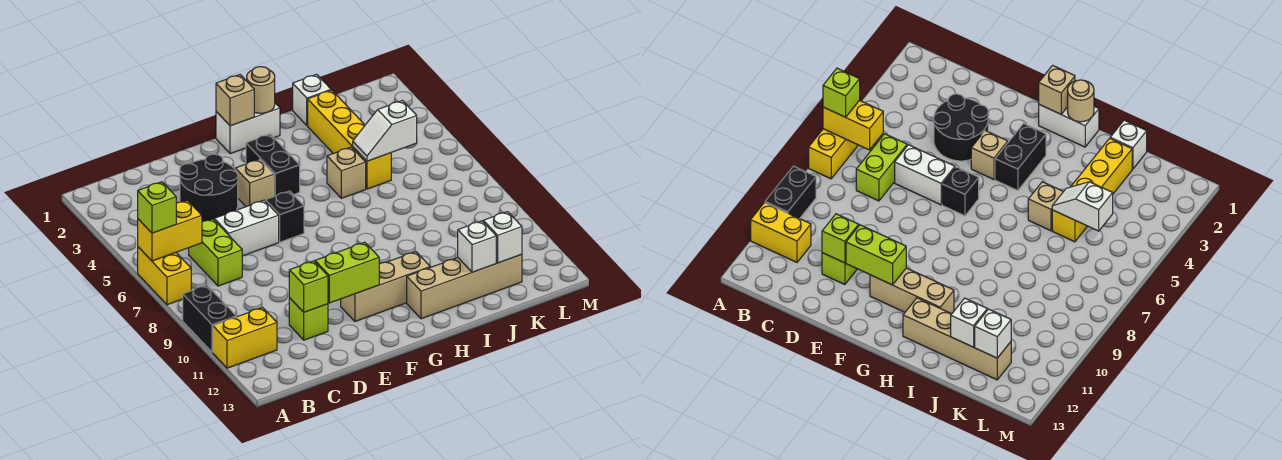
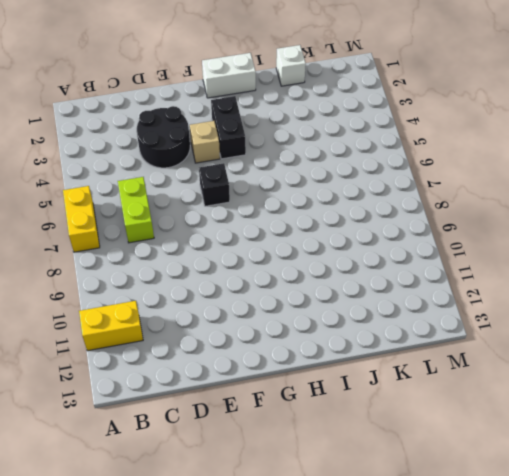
none -> black 1x2 brick [183,285,236,352]
none -> white 1x2 brick [214,200,279,256]
none -> lime 1x1 brick [289,298,328,340]

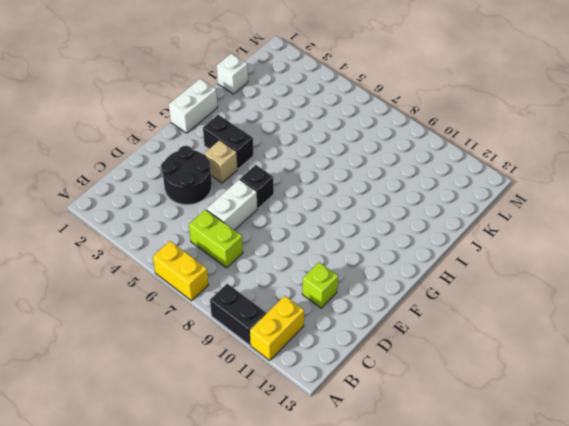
none -> tan 1x3 brick [341,252,430,321]
none -> tan 1x4 brick [407,254,522,319]
none -> tan 1x1 brick [327,147,366,198]

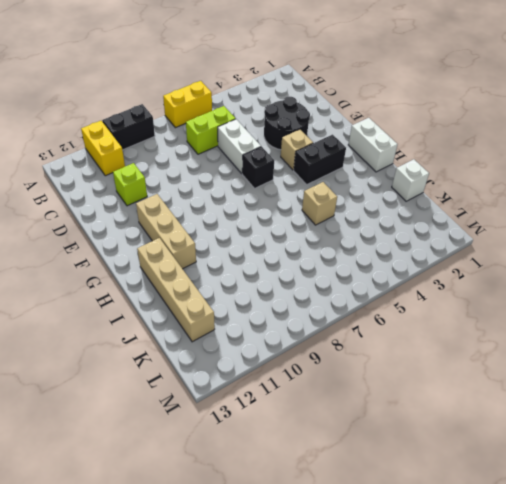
none -> yellow 1x4 brick [308,90,391,189]
none -> yellow 1x2 brick [138,200,202,261]
none -> lime 1x1 brick [289,261,328,312]

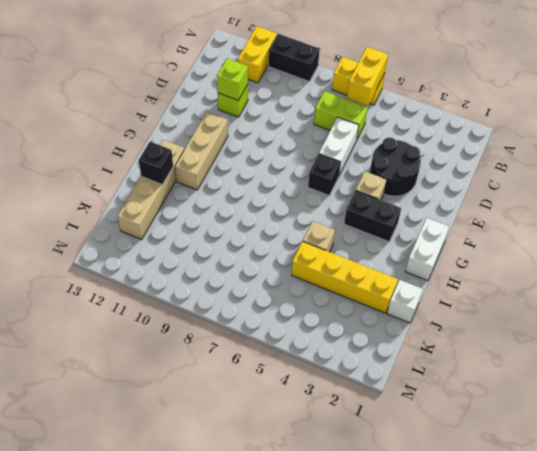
black 1x1 brick [139,142,173,185] -> none
none -> lime 1x2 brick [315,242,379,303]
none -> tan 1x1 brick [216,75,254,126]
none -> tan 1x1 round brick [247,67,275,113]

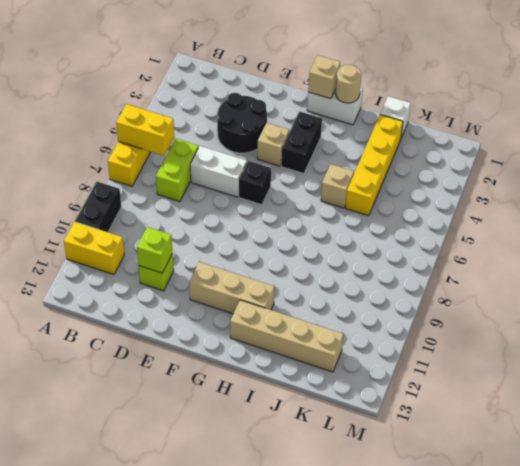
none -> lime 1x2 brick [315,242,379,303]
none -> white 1x2 slope [353,101,417,161]
none -> white 1x1 brick [458,221,496,272]

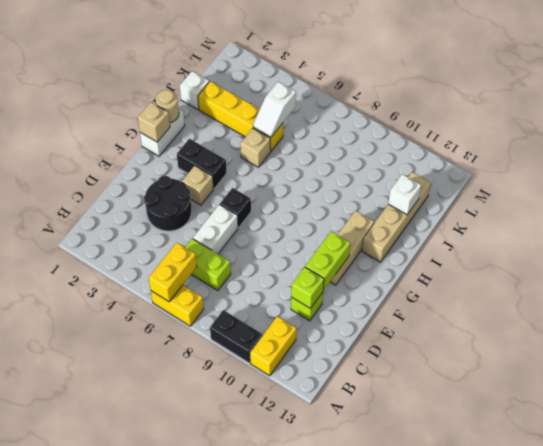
none -> white 1x1 brick [483,212,522,263]
none -> lime 1x1 brick [138,182,176,233]

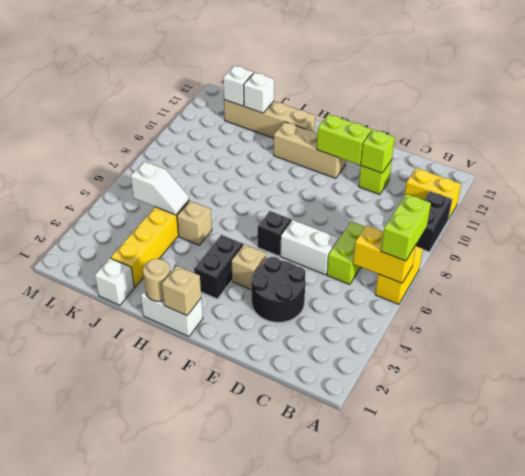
lime 1x2 brick [381,194,431,261] -> lime 1x1 brick [138,182,176,233]

